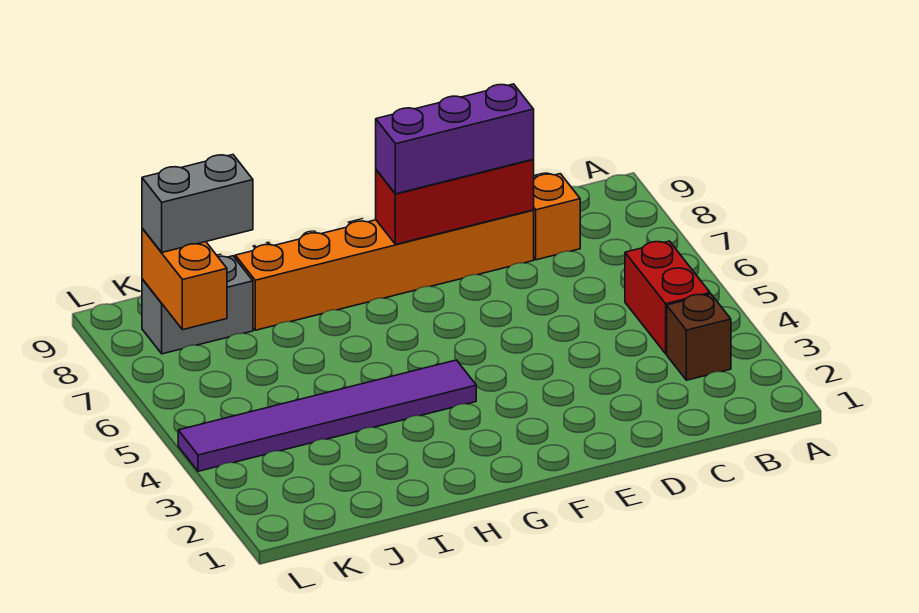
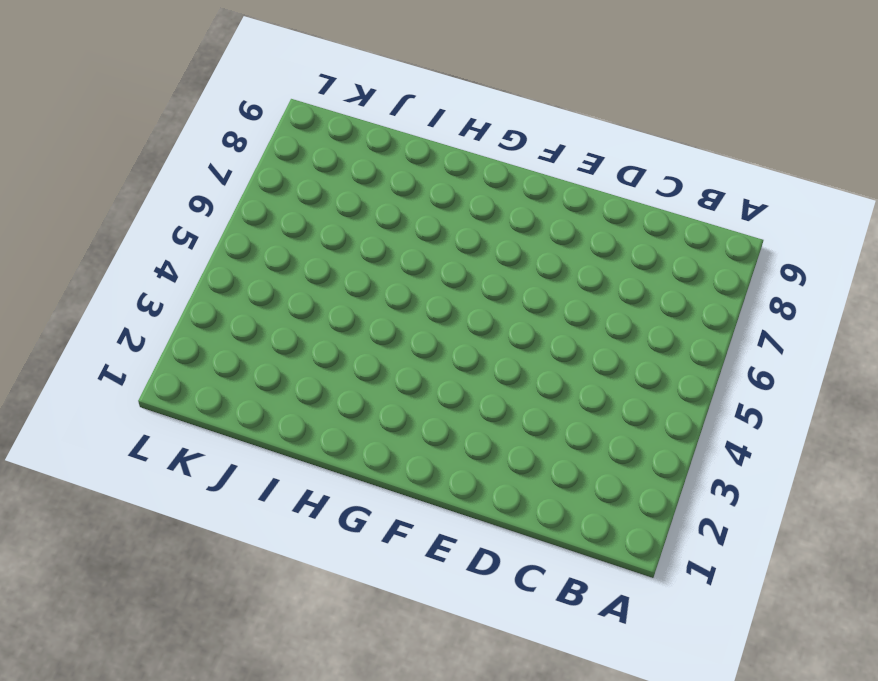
none -> brown 1x1 brick [667,294,731,380]
none -> red 1x2 brick [625,241,710,354]

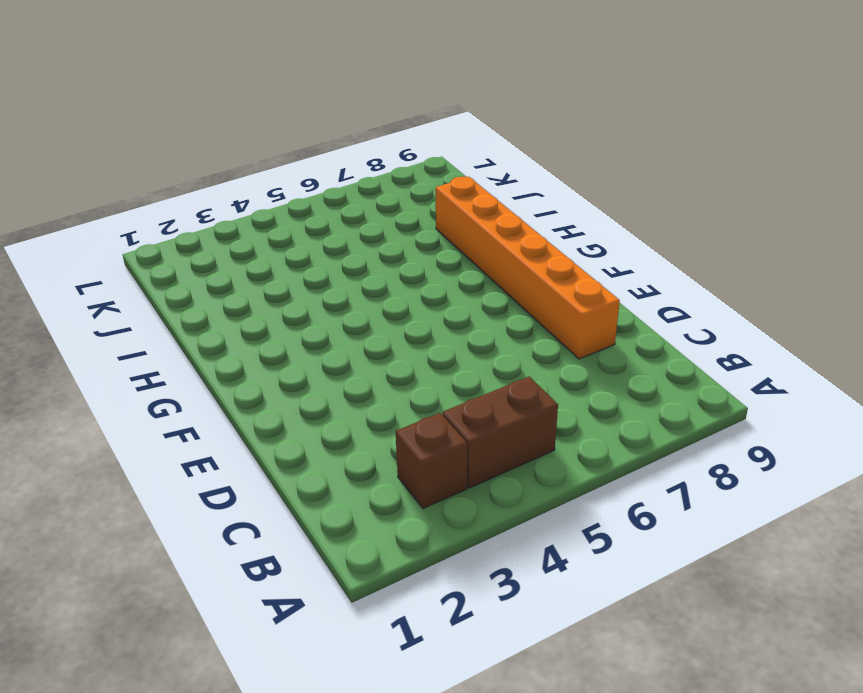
brown 1x2 brick [442,376,558,488] -> red 1x2 brick [625,241,710,354]
none -> orange 1x1 brick [533,174,580,260]
none -> purple 1x6 tile [178,360,476,471]

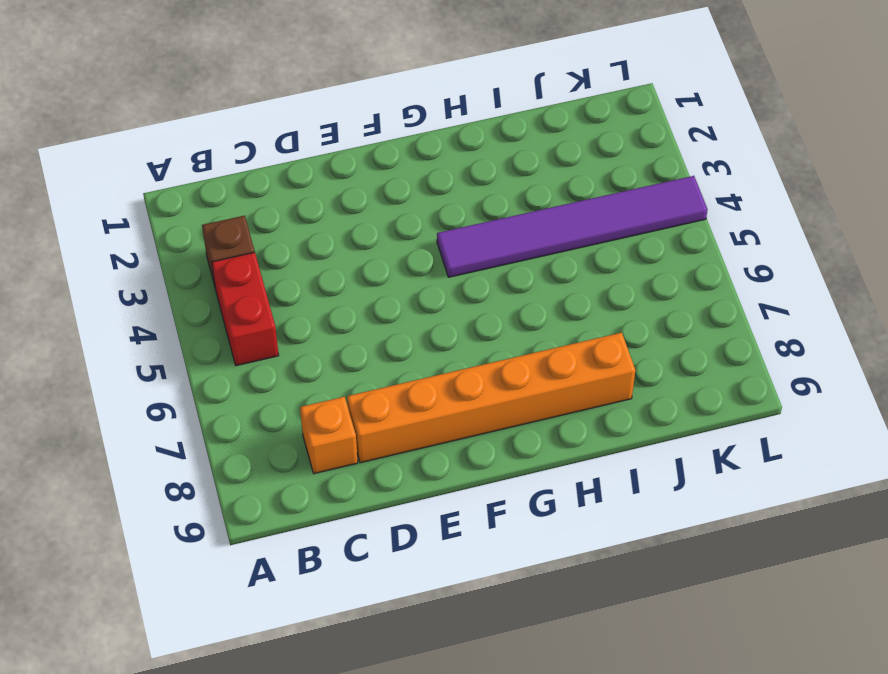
none -> grey 1x2 brick [142,256,253,354]
none -> red 1x3 brick [376,160,534,245]

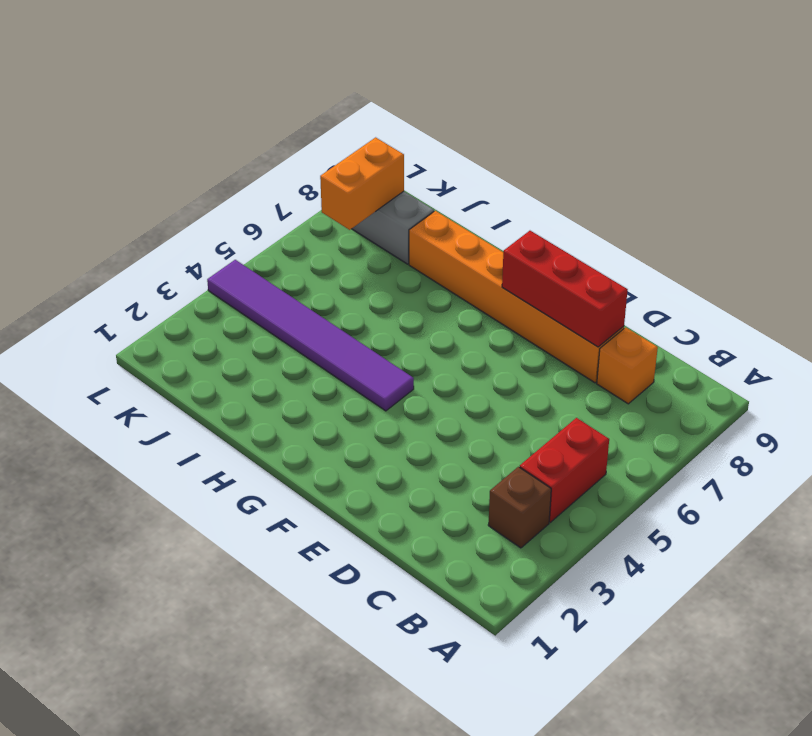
none -> purple 1x3 brick [376,84,534,194]
none -> grey 1x2 brick [142,155,253,252]

